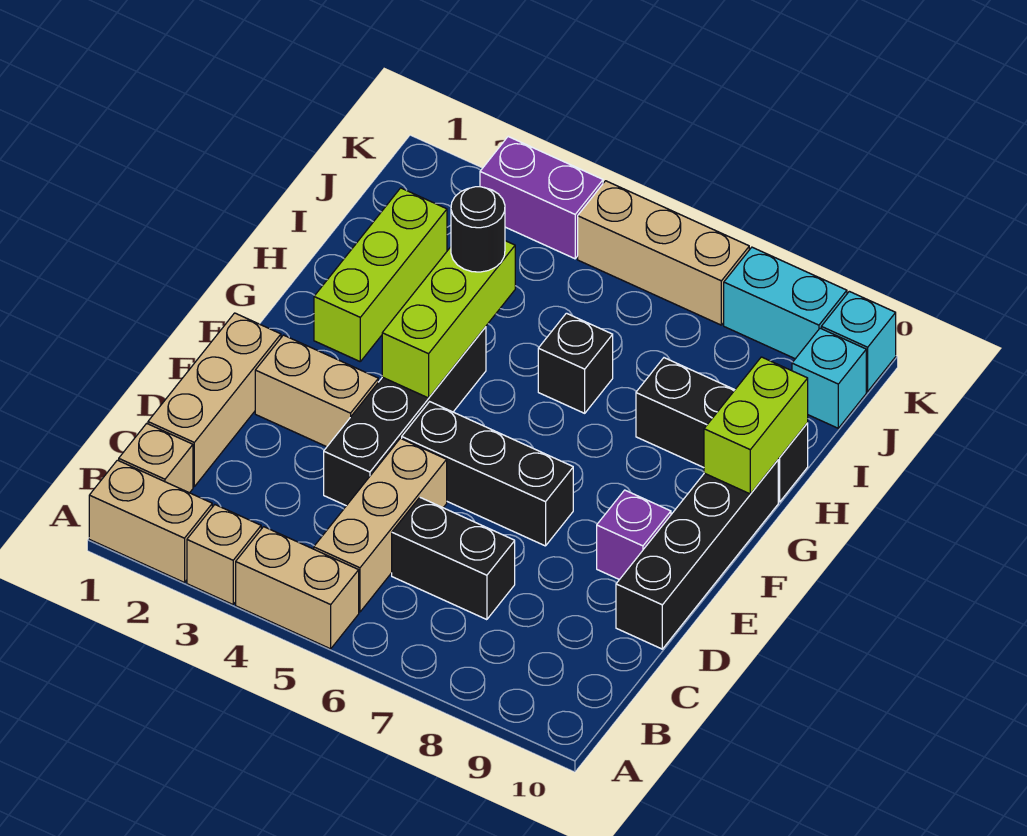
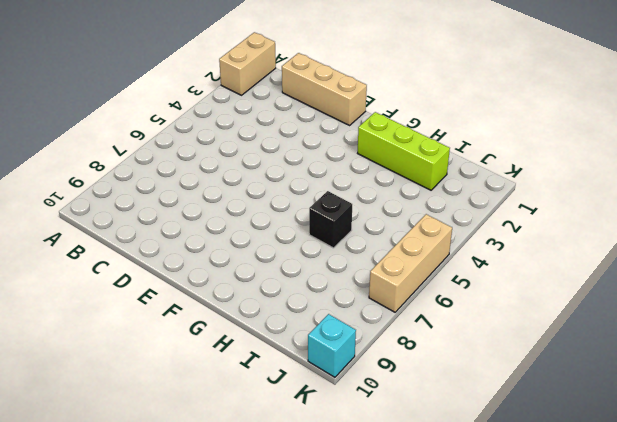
none -> tan 1x1 brick [187,505,261,604]
none -> tan 1x2 brick [236,527,359,649]
none -> tan 1x1 brick [119,423,193,493]

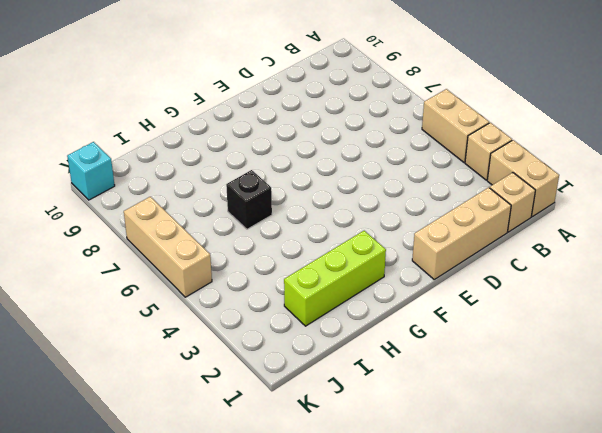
none -> tan 1x3 brick [314,438,447,612]
none -> black 1x2 brick [392,497,515,620]
none -> black 1x4 brick [324,327,486,506]

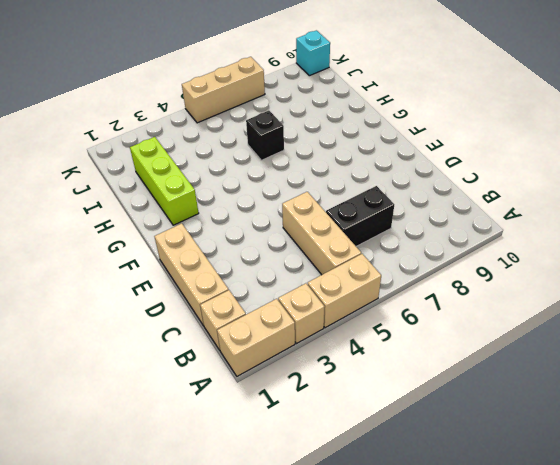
none -> black 1x4 brick [324,327,486,506]
none -> black 1x4 brick [616,460,778,649]
none -> tan 1x2 brick [255,335,378,447]

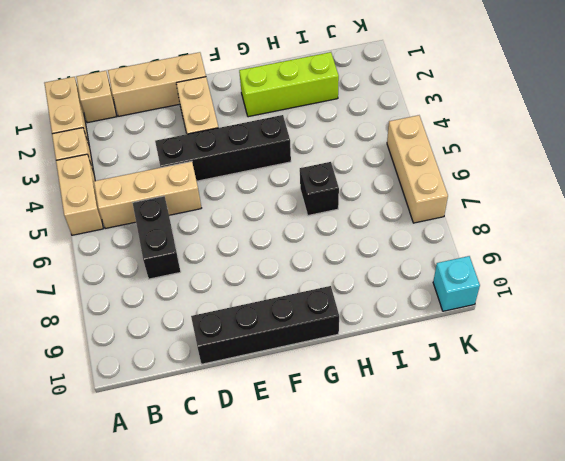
none -> black 1x3 brick [402,402,573,546]
none -> purple 1x1 brick [597,490,671,580]
none -> black 1x3 brick [636,358,808,502]

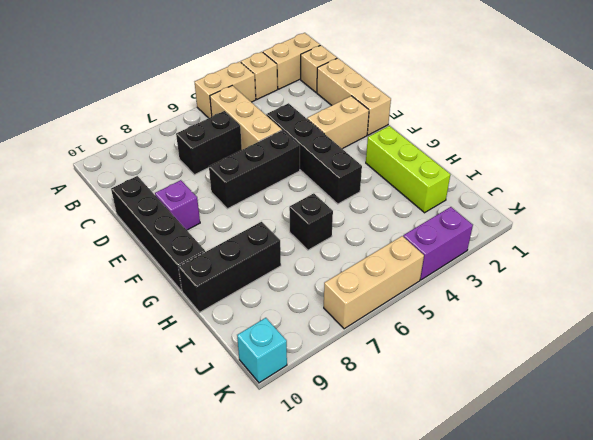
none -> cyan 1x1 brick [792,328,866,428]
none -> cyan 1x2 brick [724,247,847,359]
none -> lime 1x3 brick [382,241,515,398]

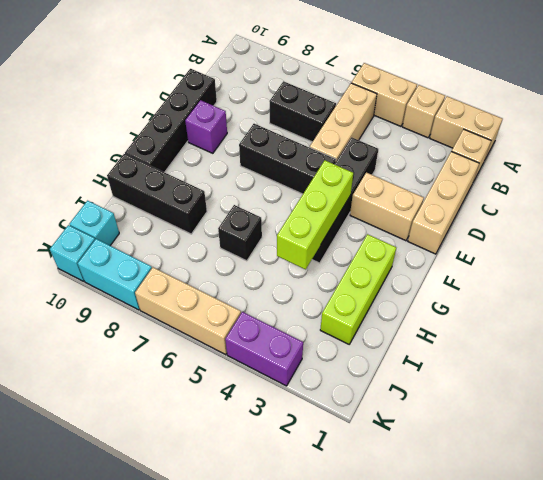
none -> lime 1x2 brick [704,357,808,494]
none -> black 1x1 round brick [451,187,505,272]

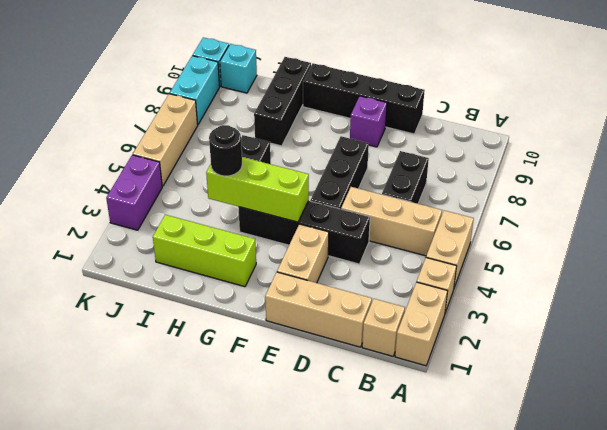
none -> lime 1x2 brick [704,357,808,494]

